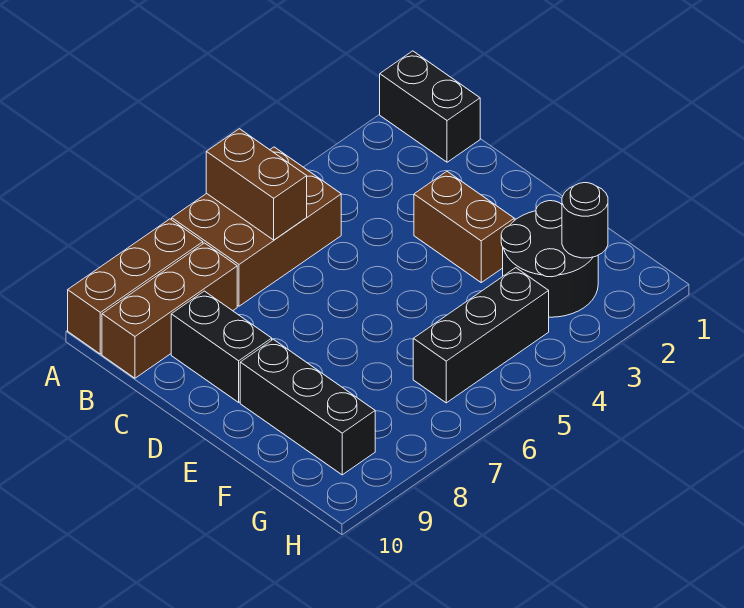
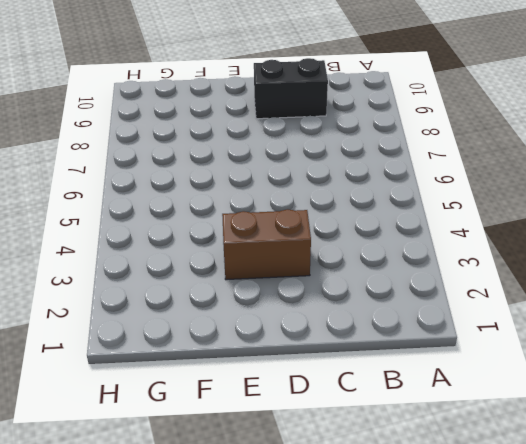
none -> black 1x2 brick [380,51,480,162]
none -> brown 2x3 brick [172,147,341,306]

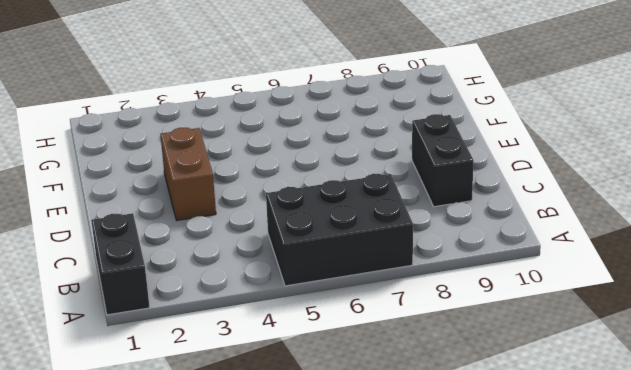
black 2x3 brick [266,174,413,286] -> brown 2x3 brick [172,147,341,306]
none -> brown 1x3 brick [68,219,203,354]
none -> brown 1x3 brick [102,243,237,378]

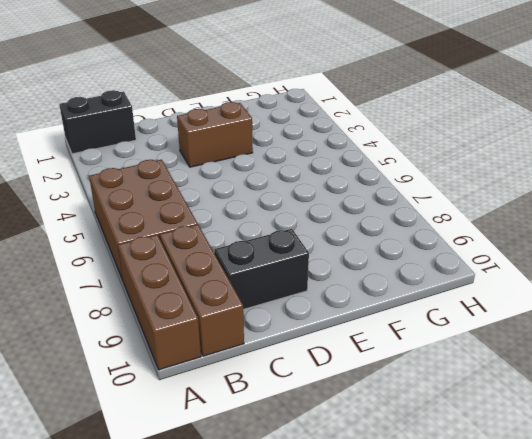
none -> black 1x3 brick [240,339,375,475]
none -> black 2x2 round brick [501,201,598,317]

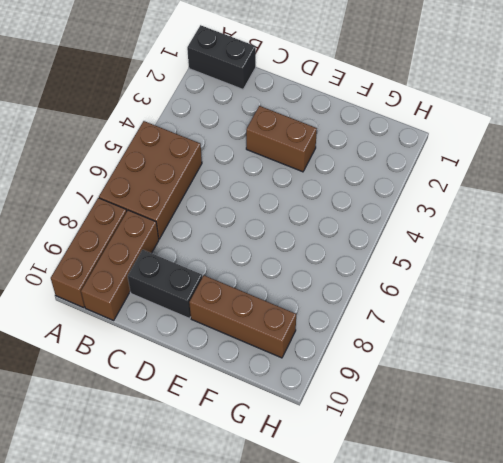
brown 1x3 brick [189,275,296,358] -> black 1x3 brick [240,339,375,475]
none -> black 2x2 round brick [501,201,598,317]
none -> black 1x3 brick [413,268,549,403]

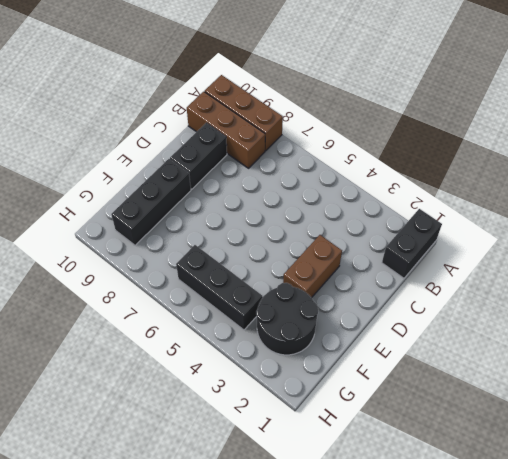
none -> brown 2x3 brick [172,147,341,306]
none -> brown 1x2 brick [206,129,307,240]

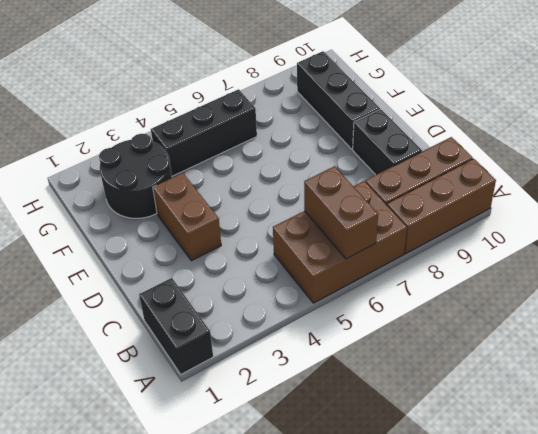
none -> black 1x1 round brick [562,183,608,258]

